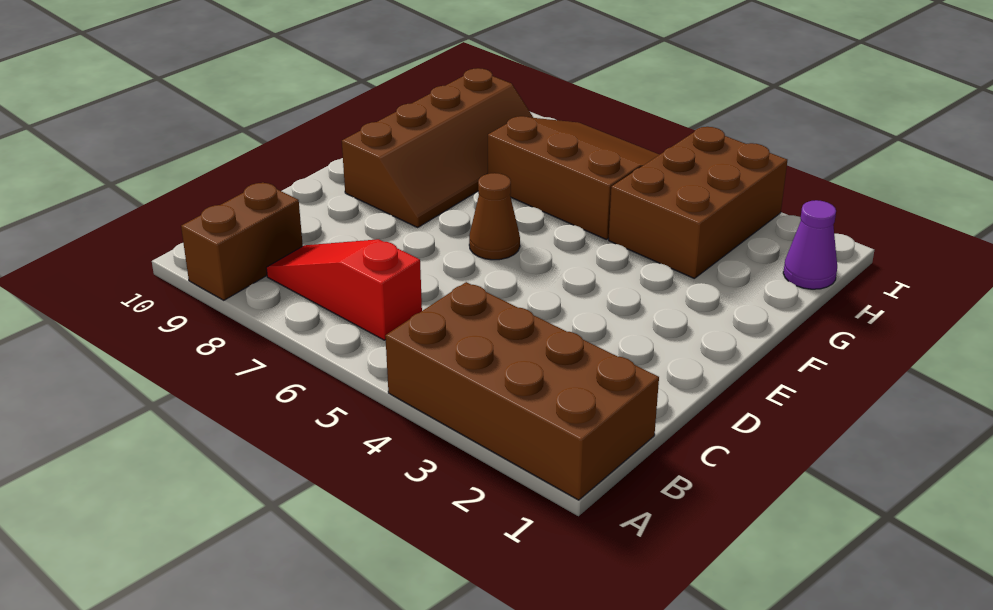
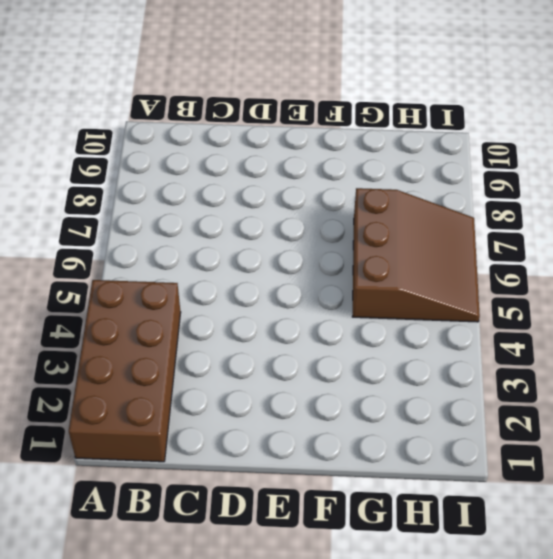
none -> brown 1x2 brick [181,183,303,300]
none -> red 1x3 slope [266,239,422,340]

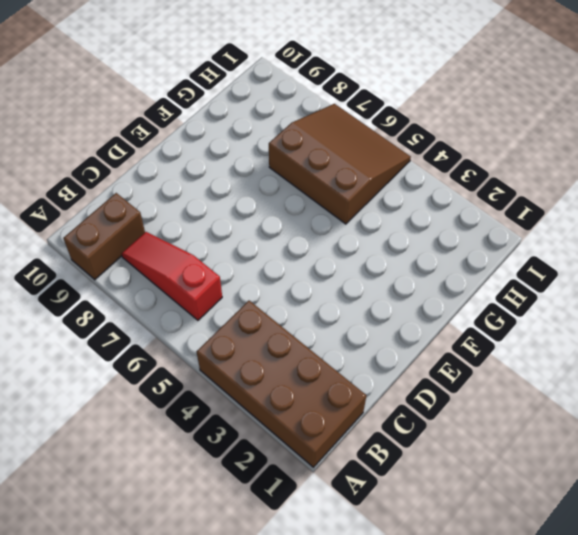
none -> brown 1x1 cone [469,173,520,260]
none -> brown 2x4 slope [342,68,533,227]

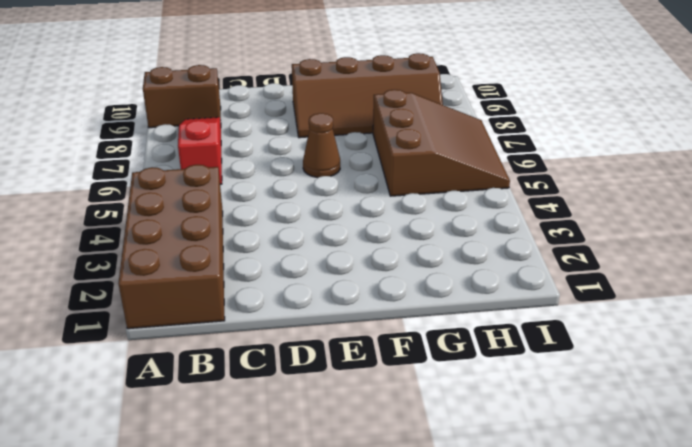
none -> brown 2x3 brick [609,127,787,278]
none -> purple 1x1 cone [783,200,837,289]

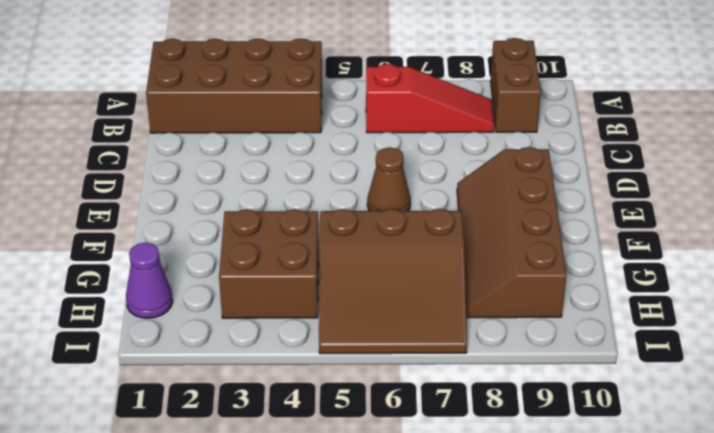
brown 2x2 brick [219,209,319,318] -> brown 2x3 brick [609,127,787,278]

